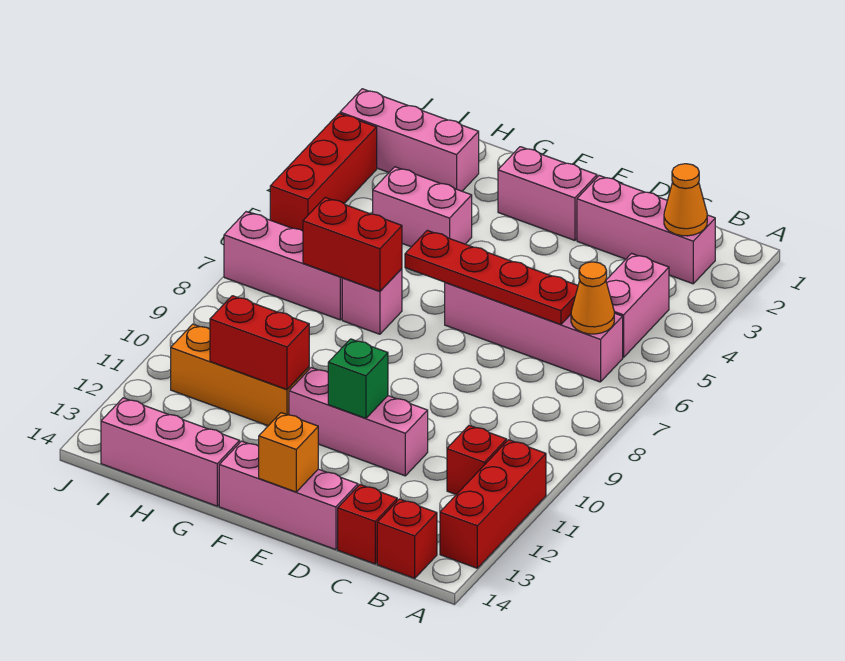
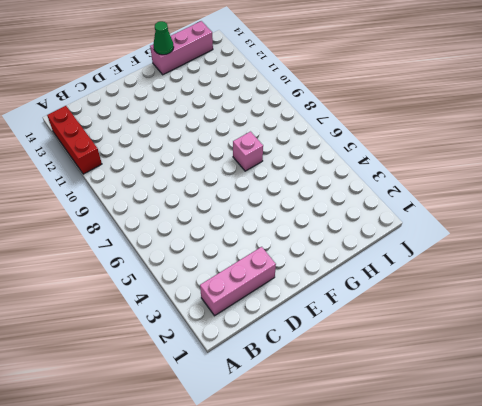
green 1x1 cone [153,21,174,55] -> none
none -> pink 1x2 brick [606,253,669,357]
none -> pink 1x4 brick [445,282,623,382]
none -> red 1x1 brick [447,425,507,495]

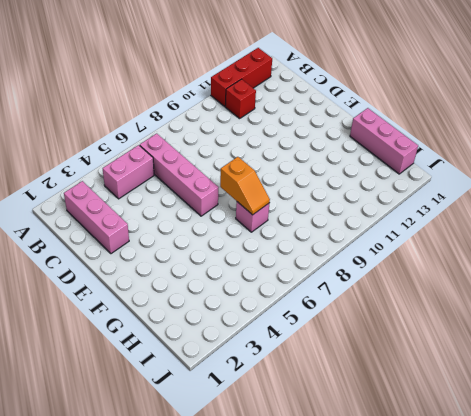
orange 1x2 slope [220,157,270,215] -> red 1x2 brick [303,197,402,291]
none -> red 1x1 brick [377,499,437,578]
none -> red 1x1 brick [338,485,397,564]
none -> pink 1x3 brick [289,368,428,476]

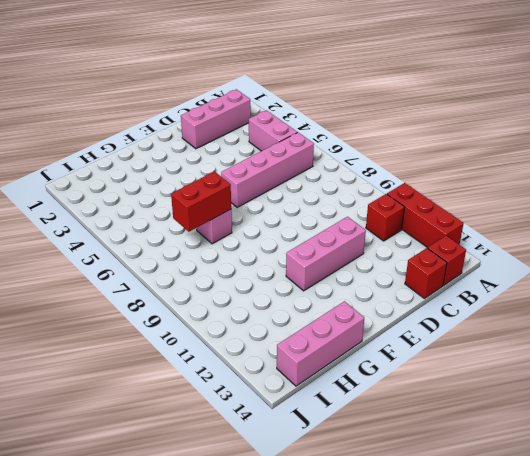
none -> pink 1x3 brick [219,441,358,550]
none -> pink 1x2 brick [498,147,597,240]
none -> pink 1x2 brick [373,167,472,247]

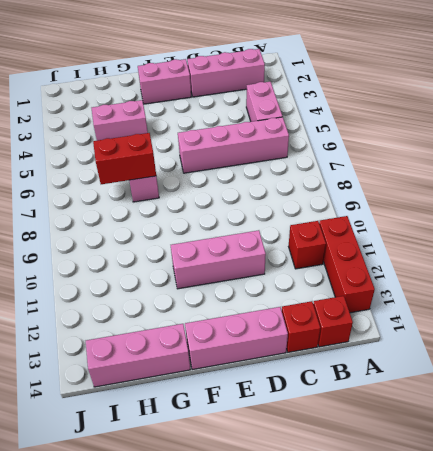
none -> orange 1x3 brick [171,324,309,426]
none -> pink 1x3 brick [340,89,479,191]
none -> pink 1x3 brick [224,212,342,320]

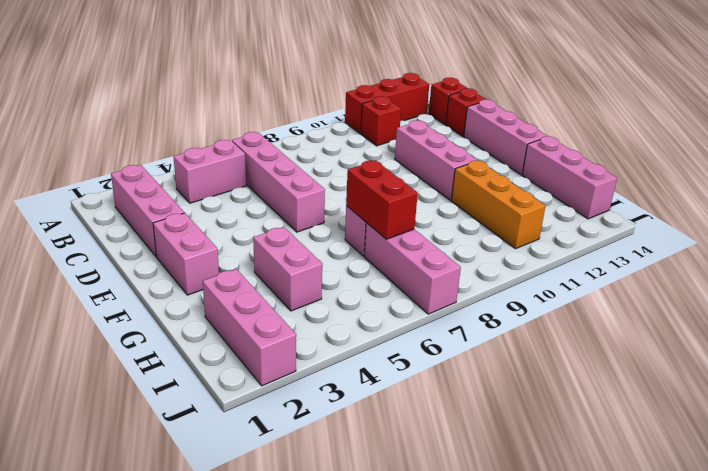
none -> red 1x3 brick [270,113,377,231]
none -> orange 1x1 cone [664,164,707,236]
none -> orange 1x1 cone [571,262,614,334]

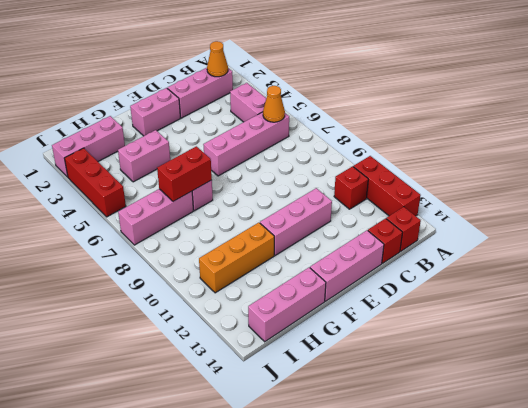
none -> red 1x4 plate [405,230,578,324]
none -> green 1x1 brick [328,339,388,418]
none -> orange 1x1 brick [259,413,318,492]

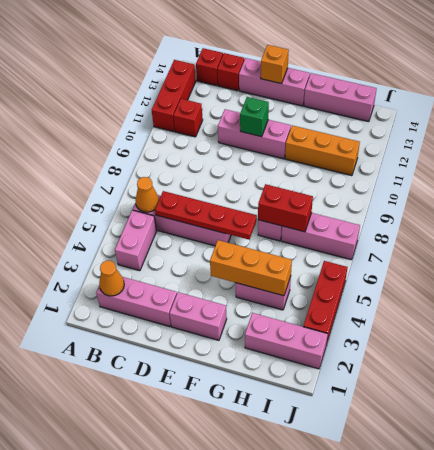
orange 1x3 brick [210,240,292,296] -> none
none -> red 1x2 brick [210,296,309,389]

